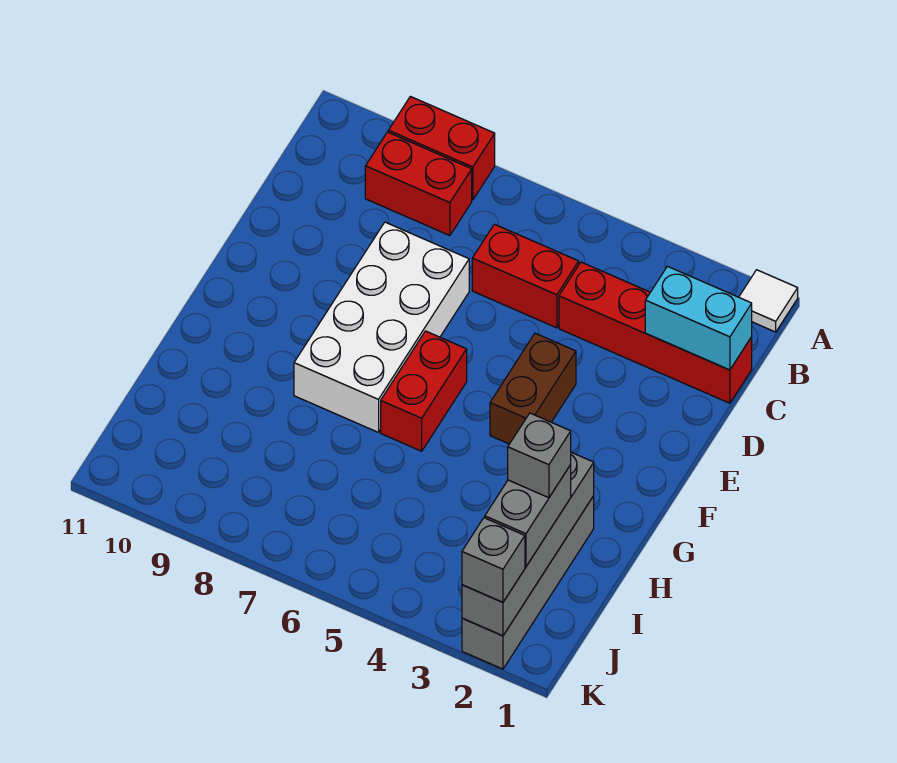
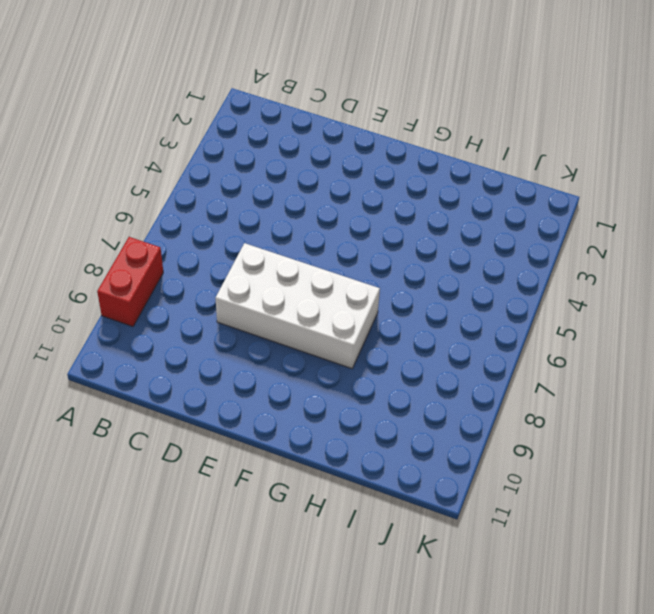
none -> white 1x1 tile [739,270,798,332]
none -> red 1x2 brick [365,132,472,236]
none -> red 1x4 brick [559,262,752,403]

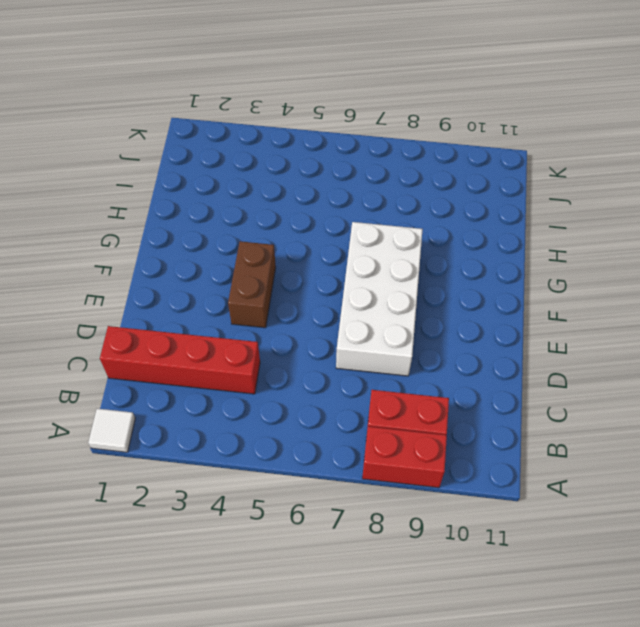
none -> red 1x2 brick [472,224,579,328]
none -> red 1x2 brick [381,331,467,451]
none -> grey 1x4 brick [462,496,594,669]

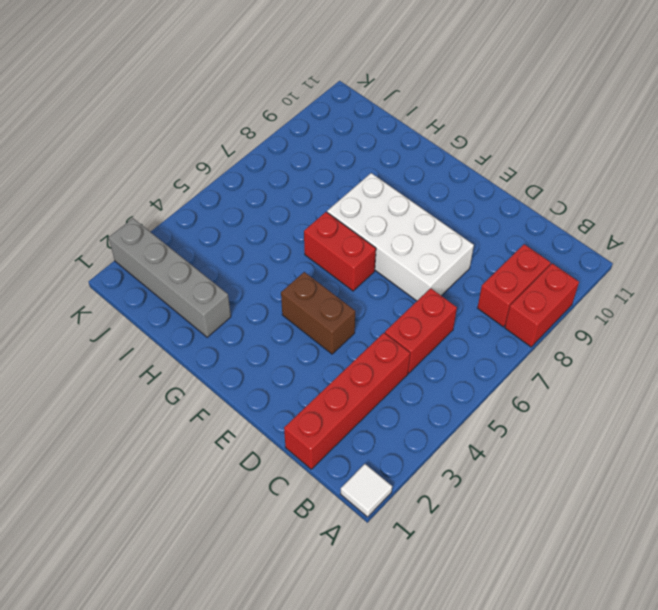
none -> cyan 1x2 brick [645,266,752,370]
none -> grey 1x4 brick [462,452,594,636]
none -> grey 1x2 brick [485,465,571,567]

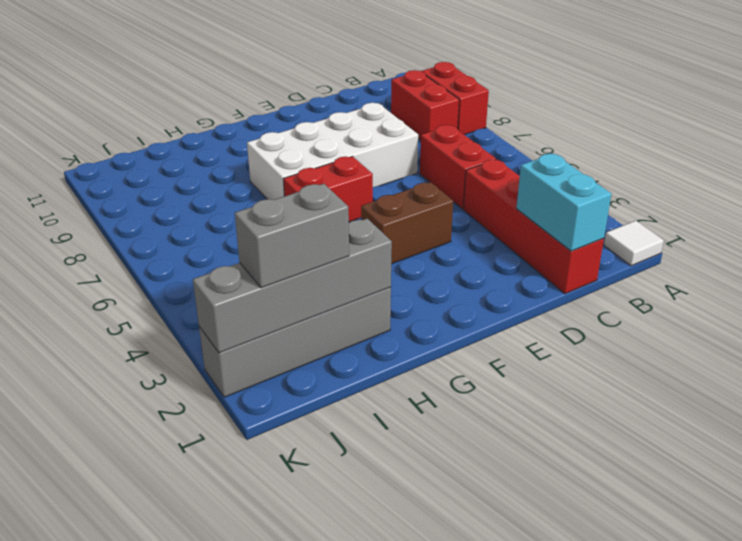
none -> grey 1x1 brick [462,518,525,602]
none -> grey 1x1 brick [508,413,571,498]

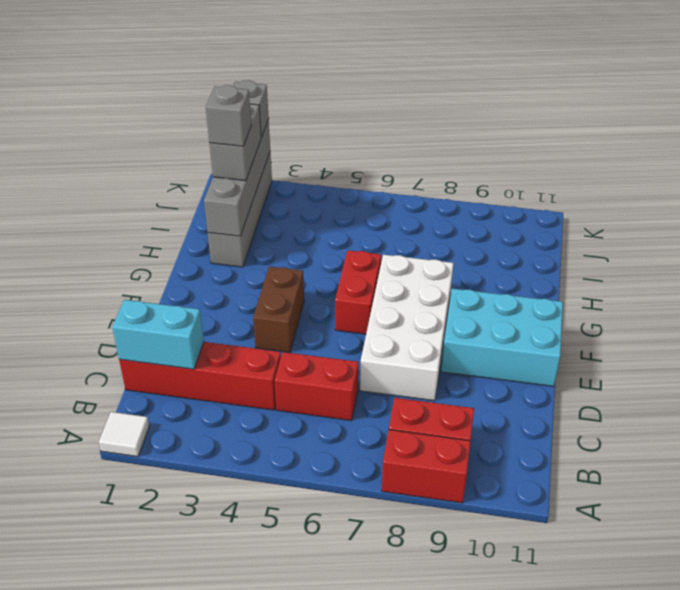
cyan 2x3 brick [441,288,563,386] -> none

